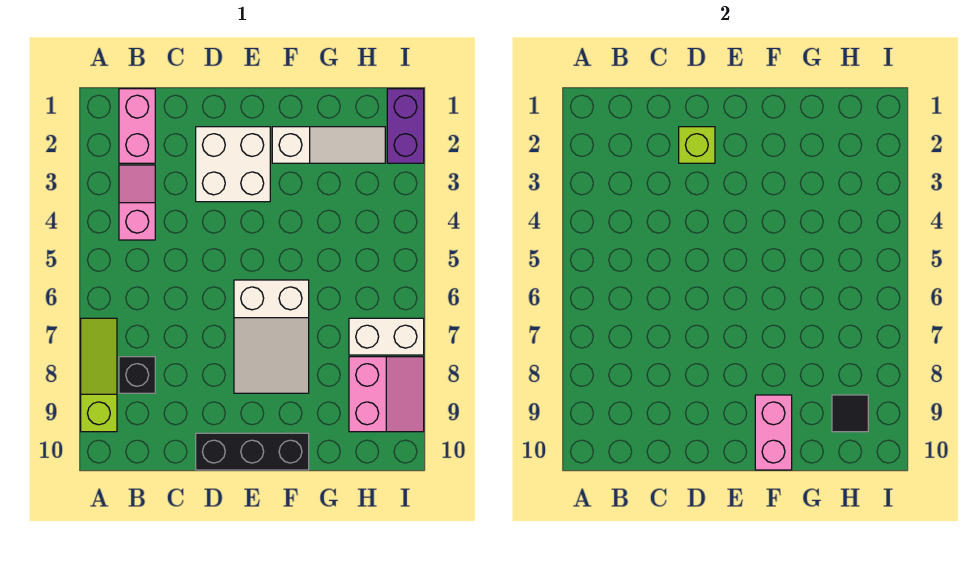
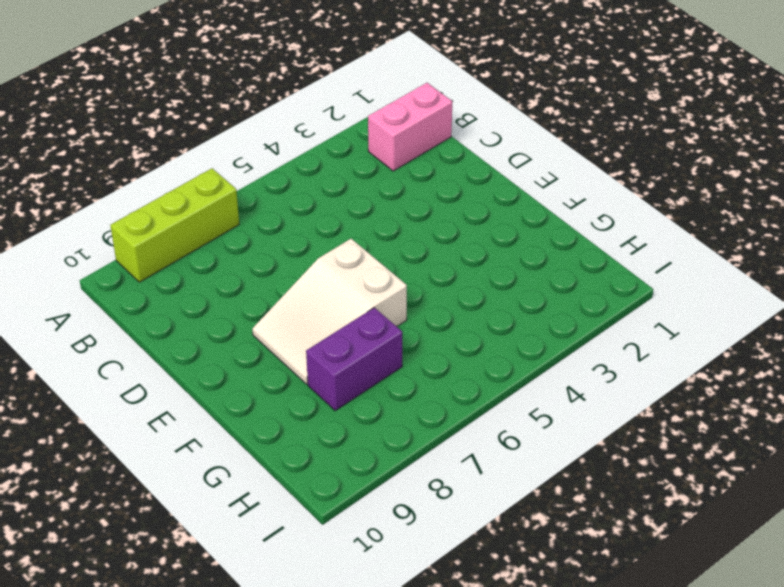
lime 1x3 brick [110,168,239,282] -> lime 1x3 slope [81,318,117,432]
purple 1x2 brick [306,308,402,411] -> purple 1x2 brick moved to [387,89,424,163]
none -> pink 1x2 slope [119,165,155,240]
none -> black 1x1 brick [119,357,155,393]
none -> white 2x2 brick [196,127,270,202]

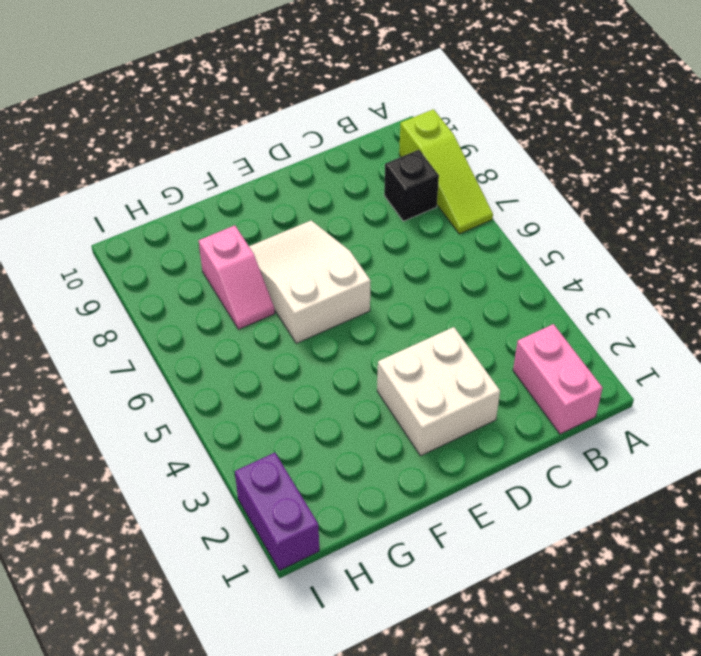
pink 1x2 slope [199,225,275,329] -> pink 1x2 slope moved to [119,165,155,240]
none -> black 1x3 brick [196,433,309,470]
none -> white 1x3 slope [272,127,385,163]
none -> white 1x2 brick [349,318,424,355]

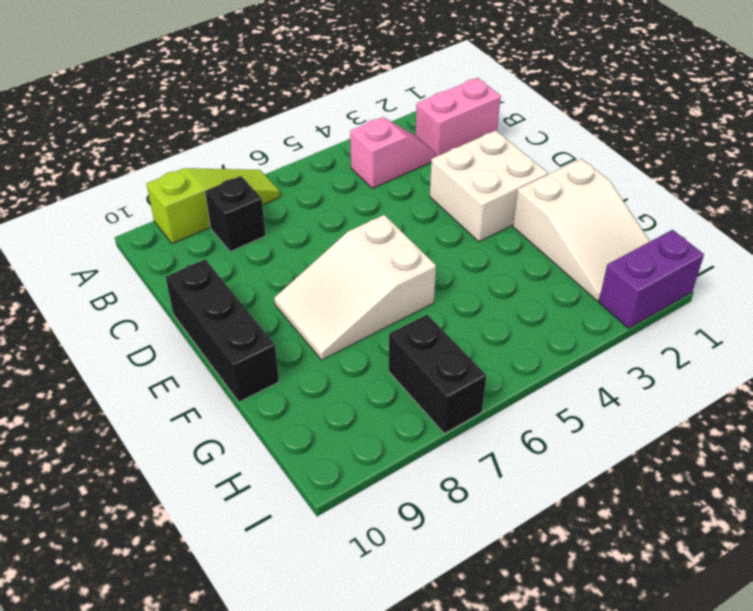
white 2x3 slope [513,159,650,301] -> white 1x3 slope [272,127,385,163]
black 1x2 brick [389,314,486,434] -> white 1x2 brick [349,318,424,355]
none -> pink 2x2 slope [349,357,424,432]
none -> lime 1x1 brick [679,127,715,163]
none -> pink 1x2 brick [755,395,792,470]

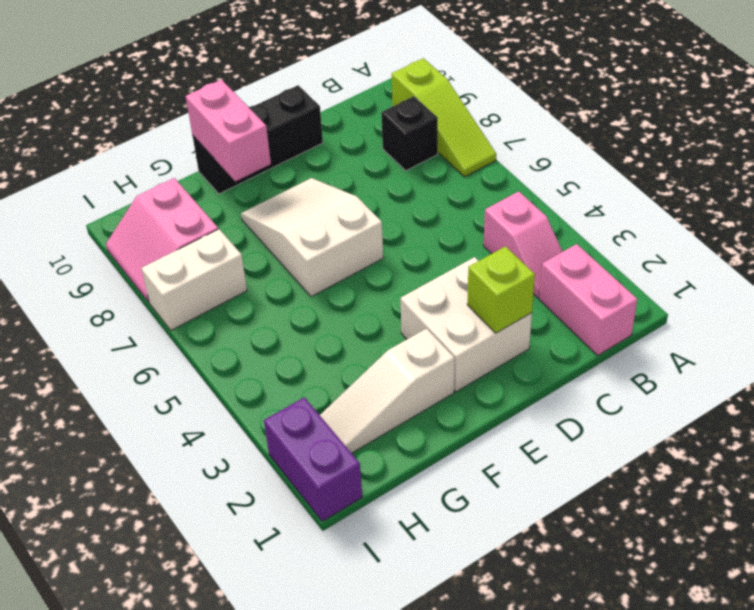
none -> black 1x1 tile [832,395,868,432]

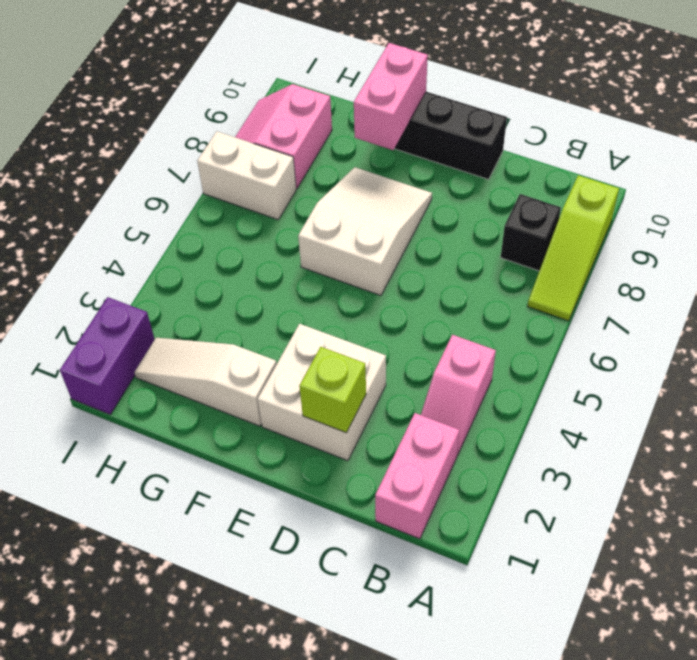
none -> black 1x1 tile [832,395,868,432]

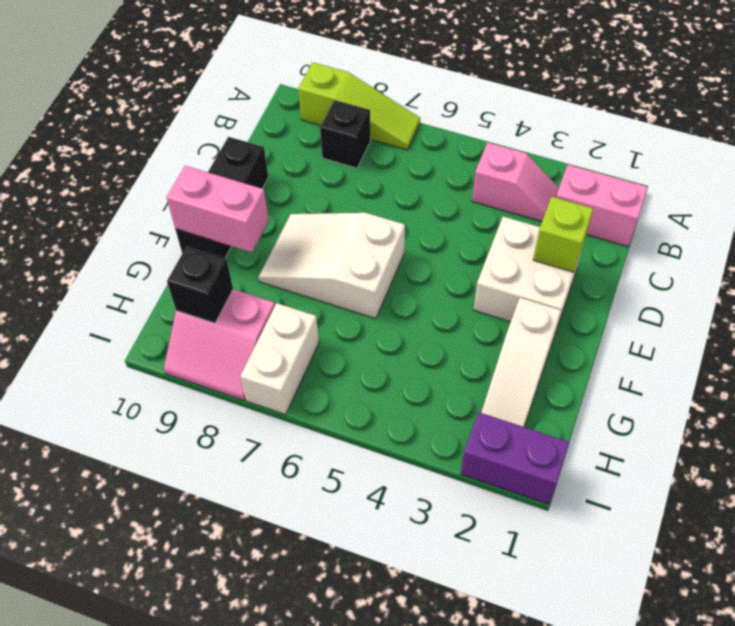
black 1x1 brick [167,247,233,323] -> black 1x1 tile [832,395,868,432]

